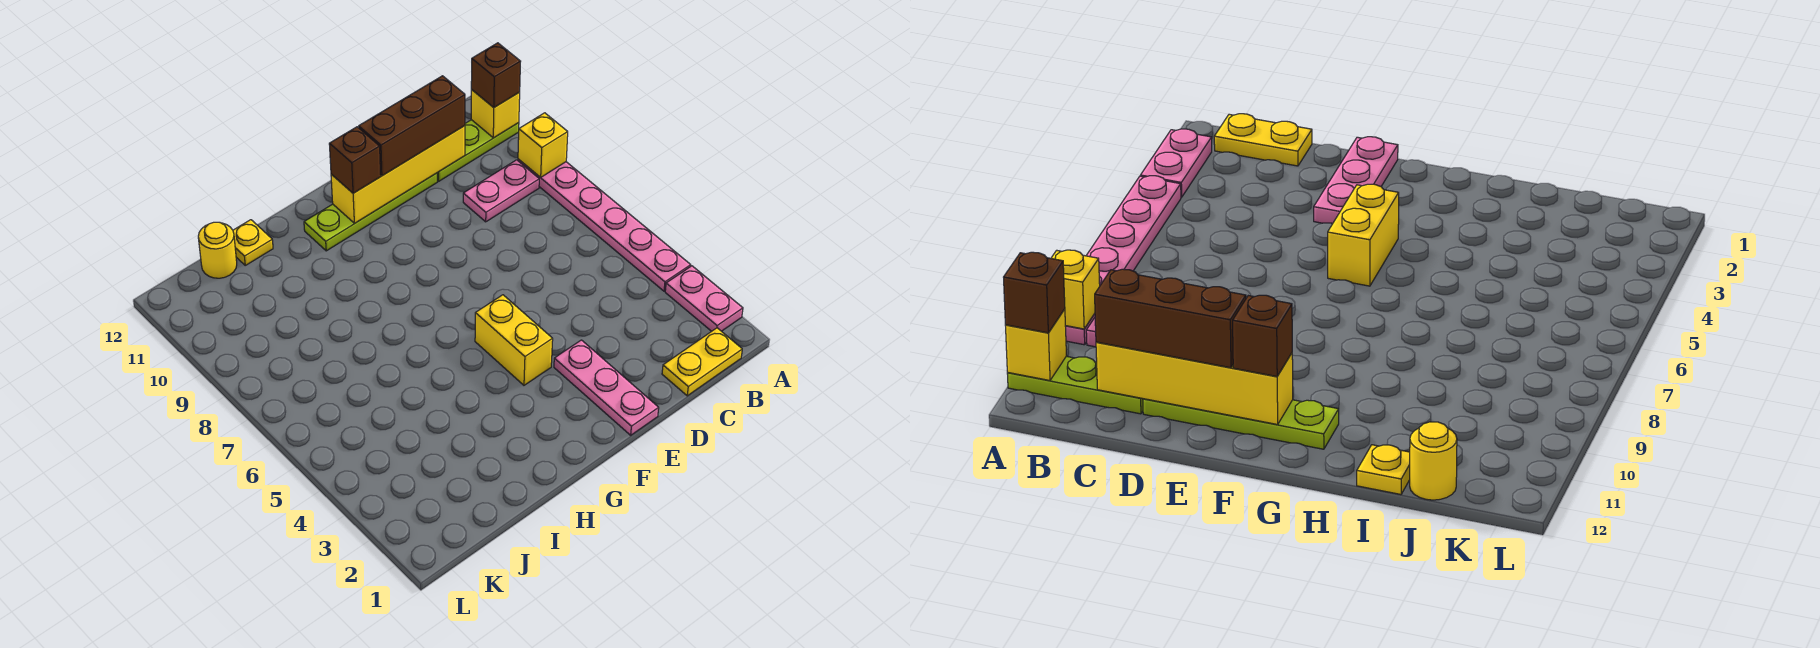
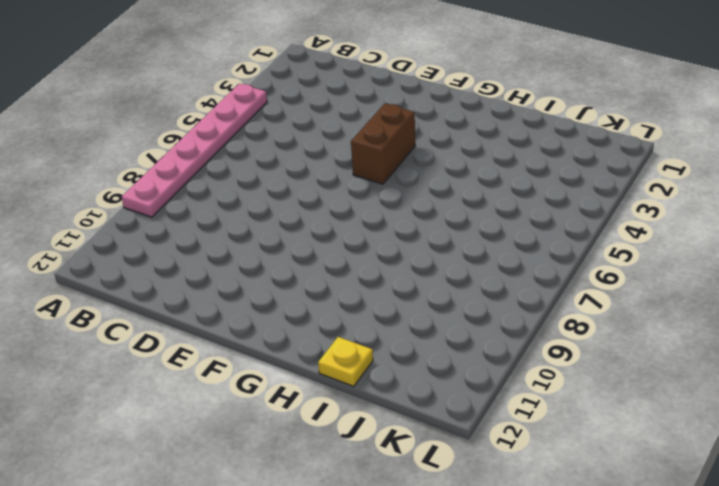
brown 1x2 brick [351,104,415,184] -> yellow 1x2 brick [475,295,553,385]
none -> pink 1x2 plate [665,266,743,331]
none -> lime 1x3 plate [437,120,519,181]
none -> yellow 1x2 plate [662,328,742,396]

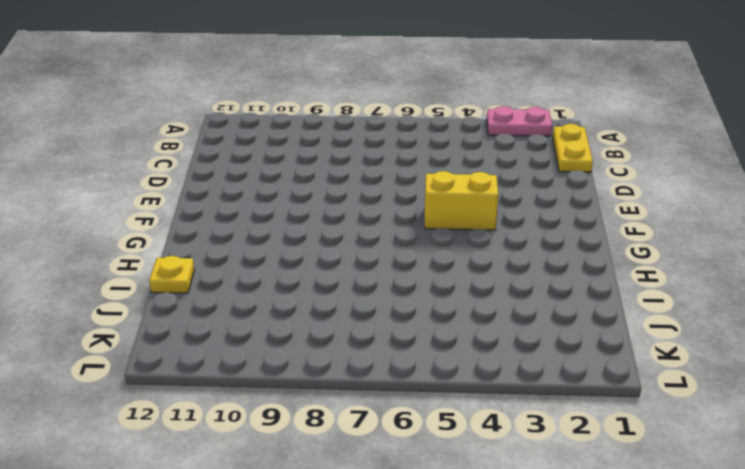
none -> pink 1x6 plate [518,159,691,291]
none -> lime 1x3 plate [437,120,519,181]
none -> pink 1x2 plate [463,160,539,222]

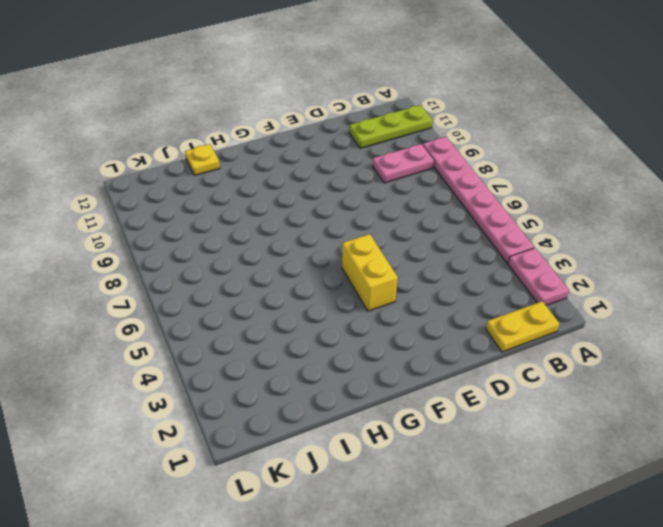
none -> lime 1x4 plate [304,173,437,251]
none -> pink 1x3 plate [554,340,659,435]
none -> yellow 1x1 round brick [198,222,237,278]

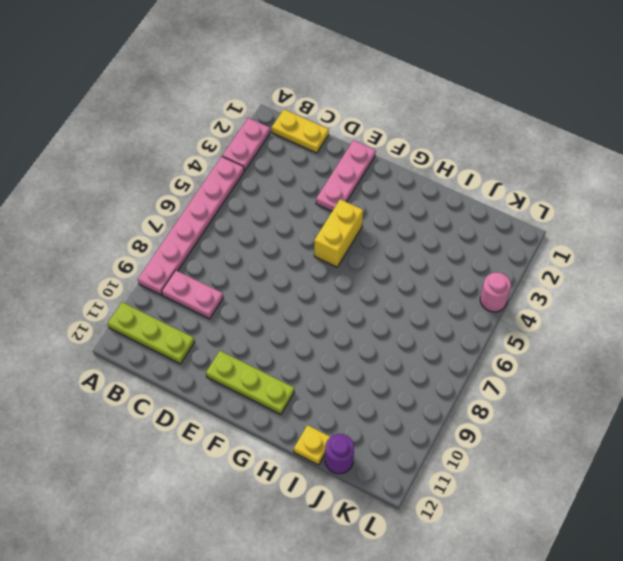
lime 1x3 plate [206,351,294,414] -> lime 1x4 plate [304,173,437,251]
purple 1x1 round brick [325,434,354,474] -> yellow 1x1 round brick [198,222,237,278]
pink 1x1 round brick [480,272,511,312] -> none
none -> yellow 1x1 brick [518,113,568,177]
none -> yellow 1x1 brick [471,90,520,138]
none -> yellow 1x4 brick [331,126,465,223]

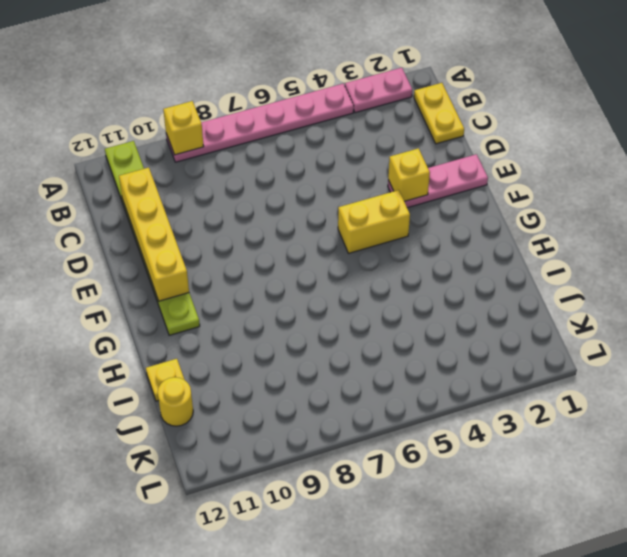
yellow 1x1 brick [388,148,430,201] -> yellow 1x1 brick moved to [471,90,520,138]
none -> pink 1x2 plate [463,160,539,222]
none -> brown 1x1 brick [471,43,521,107]
none -> brown 1x3 brick [359,76,465,176]

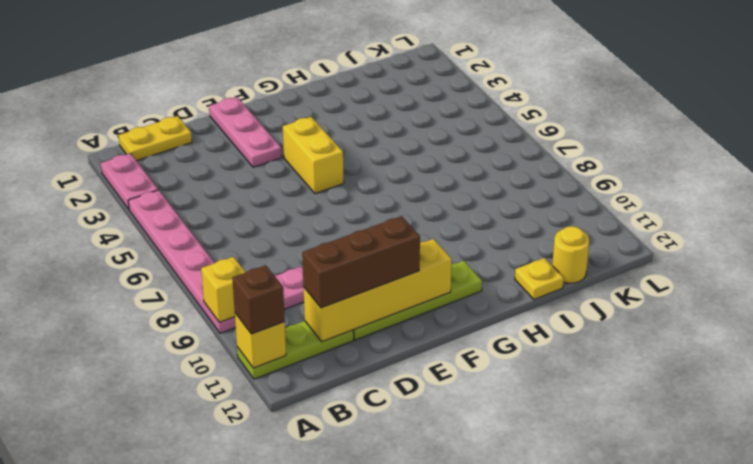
none -> brown 1x1 brick [329,127,381,193]

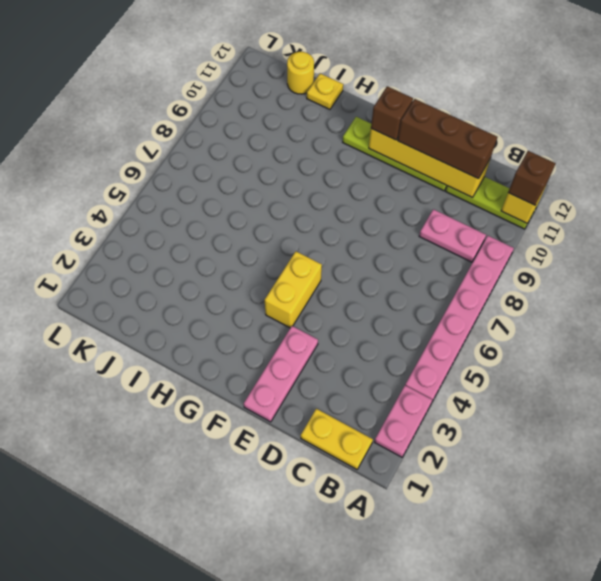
none -> yellow 1x1 brick [518,113,568,177]

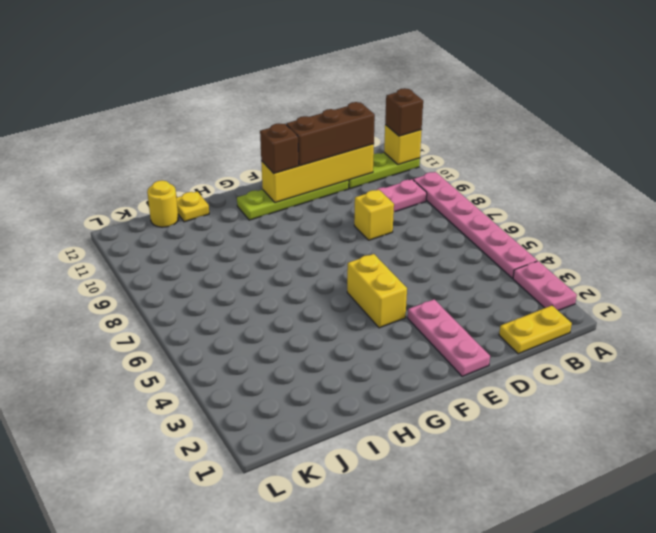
yellow 1x1 brick [354,190,394,240] -> yellow 1x1 brick moved to [518,113,568,177]

